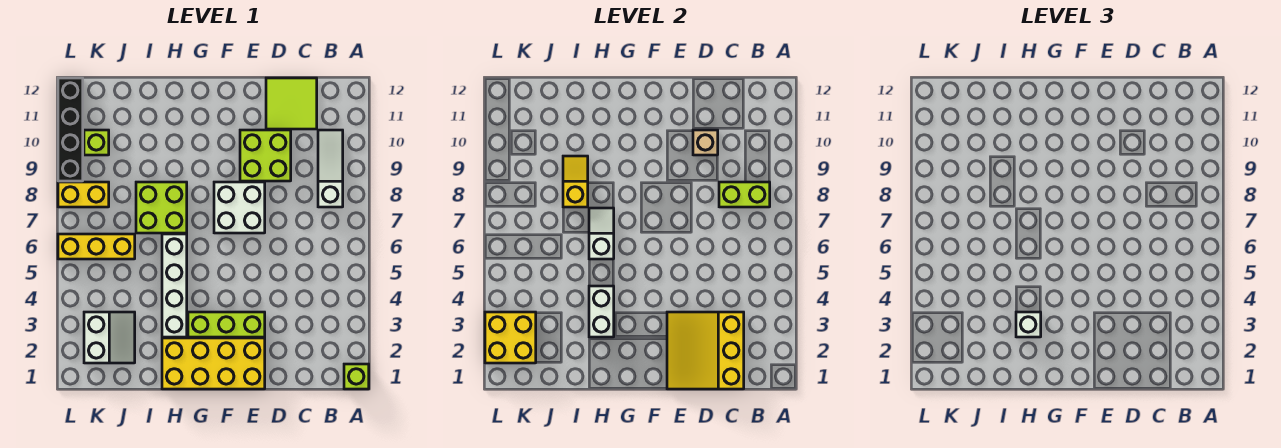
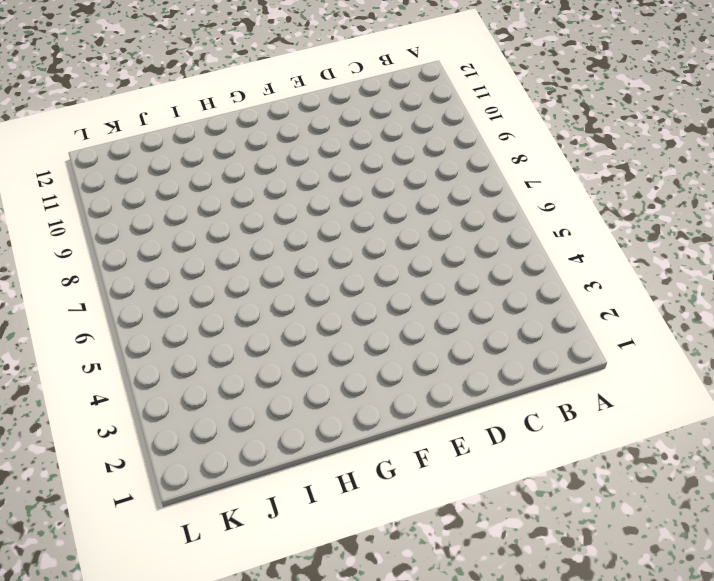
none -> lime 1x1 brick [344,364,369,389]
none -> white 1x3 slope [318,130,343,207]
none -> lime 2x2 tile [266,78,317,129]

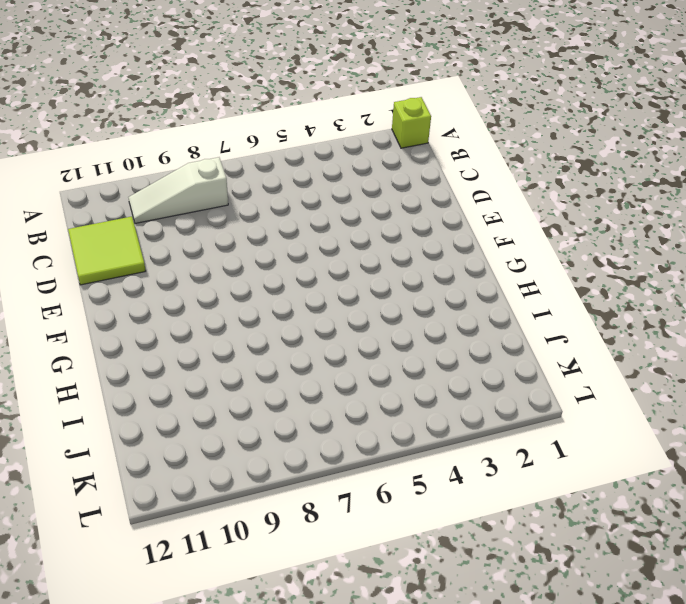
none -> lime 2x2 brick [240,130,291,181]
none -> yellow 2x4 brick [162,338,265,389]
none -> lime 1x3 brick [188,312,265,337]

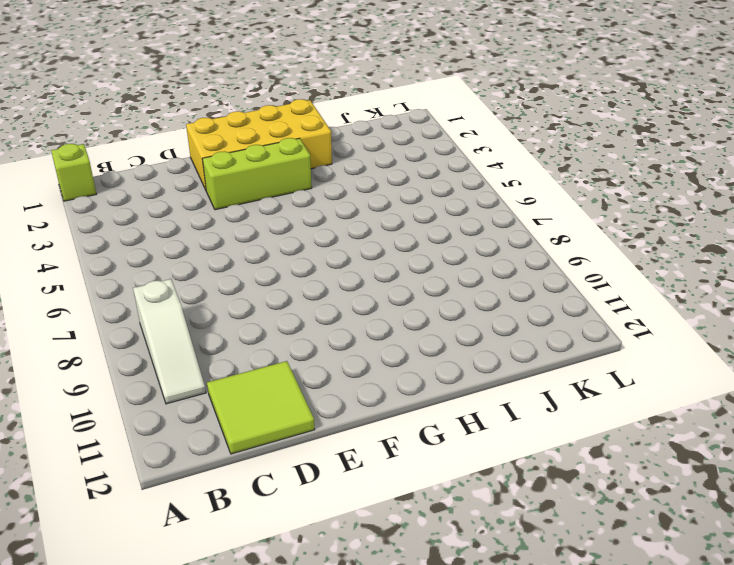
none -> lime 2x2 brick [240,130,291,181]
none -> white 2x2 brick [214,182,265,233]
none -> white 1x4 brick [162,234,187,337]

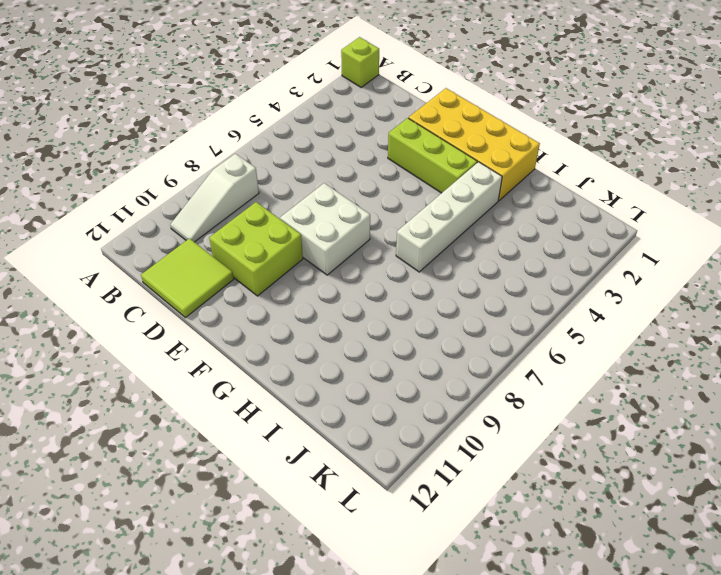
none -> lime 2x2 brick [136,182,187,233]
none -> white 2x2 slope [84,312,135,363]
none -> yellow 1x3 brick [58,234,135,259]

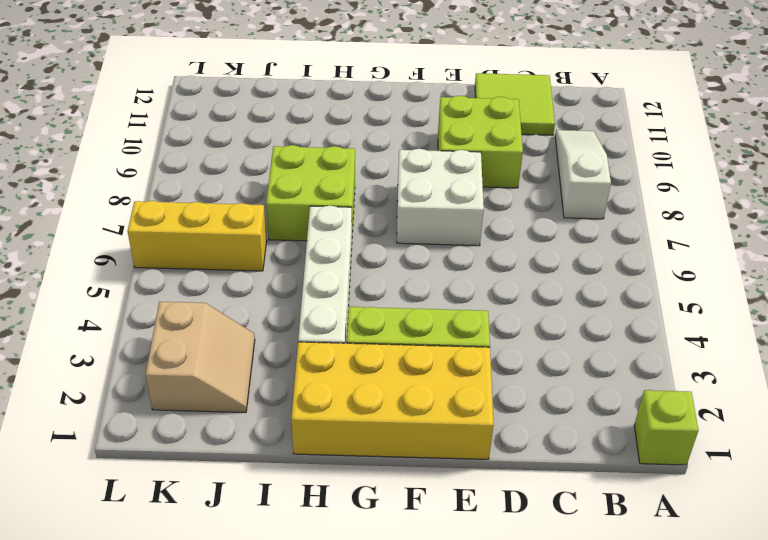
tan 2x2 slope [145,302,255,413] -> white 2x2 slope [84,312,135,363]
none -> yellow 1x2 brick [58,182,109,207]
none -> lime 1x1 brick [84,130,109,155]
none -> black 1x4 brick [58,78,83,181]

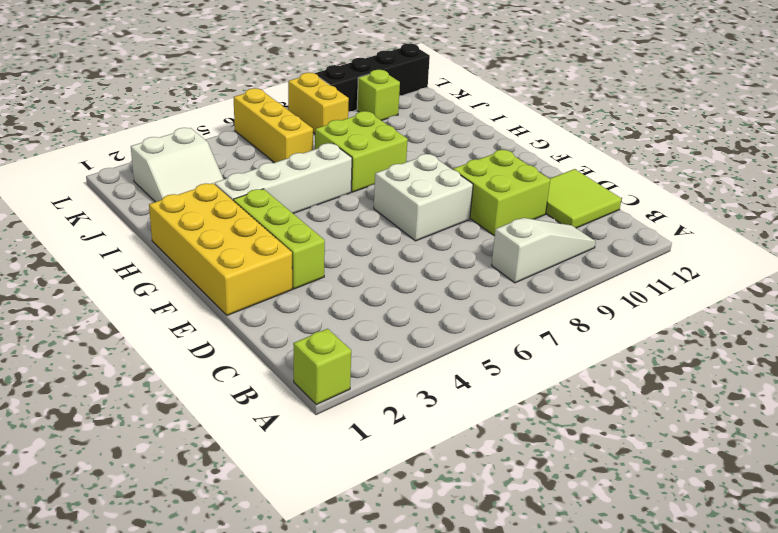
none -> lime 1x2 brick [719,182,770,207]
none -> yellow 3x3 slope [667,312,744,389]
none -> tan 1x1 brick [693,130,718,155]

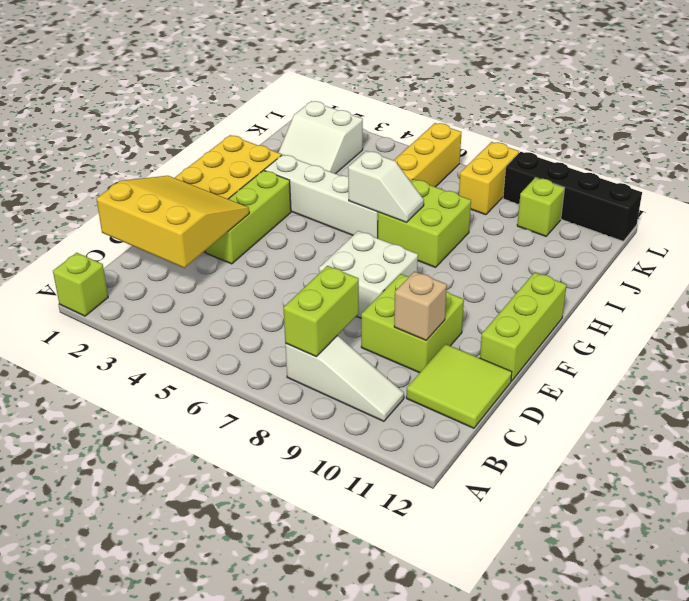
lime 1x3 brick [480,272,567,381] -> none
none -> white 1x2 brick [589,286,614,337]
none -> yellow 1x2 slope [563,156,588,207]
none -> yellow 2x2 brick [485,312,536,363]

